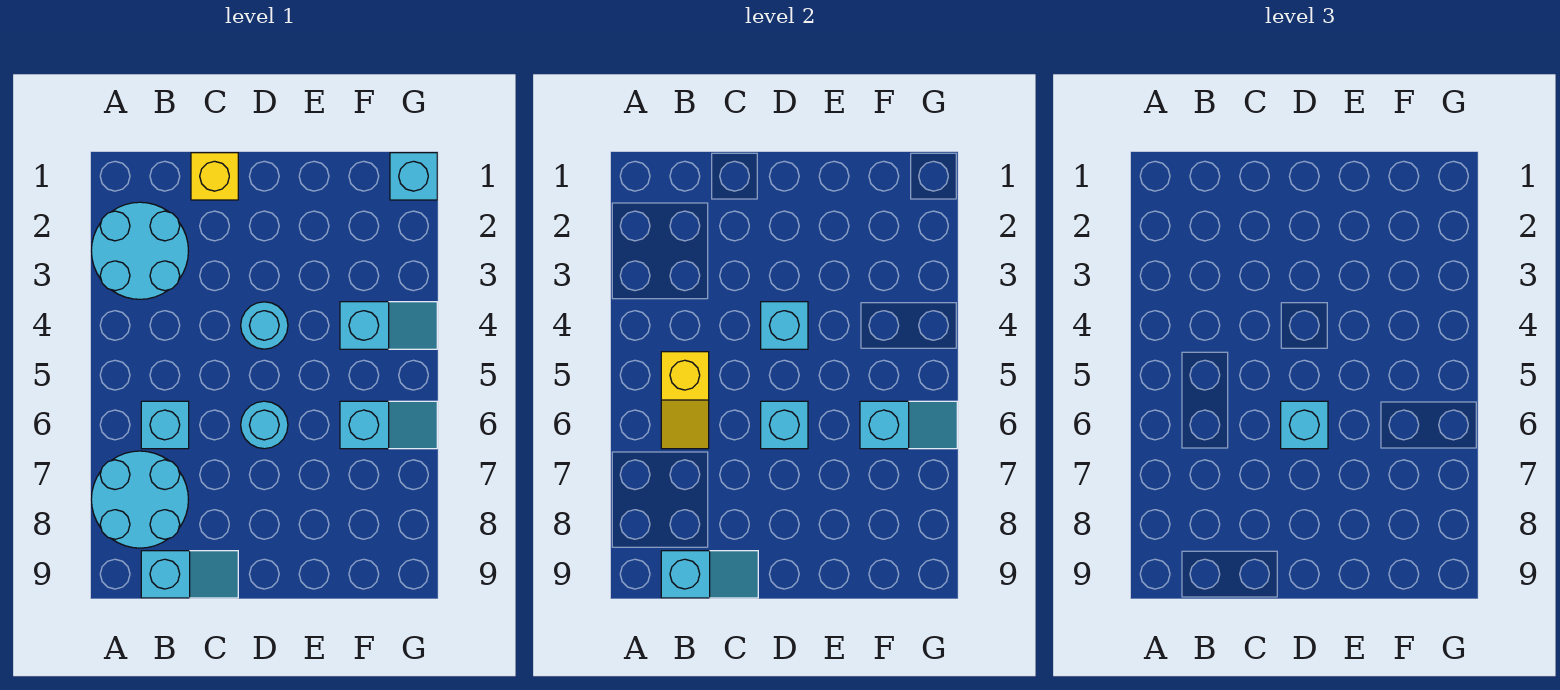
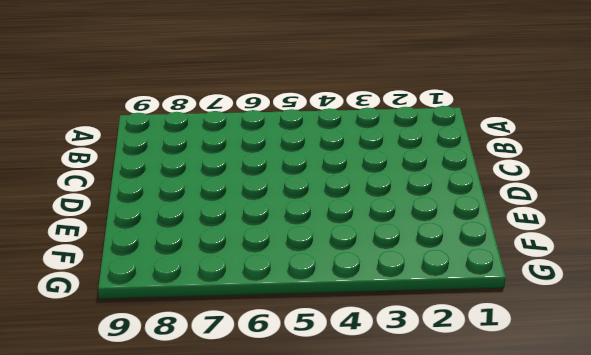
none -> cyan 2x2 round brick [91,202,188,299]
none -> cyan 2x2 round brick [91,451,189,548]
none -> cyan 1x1 brick [141,401,189,449]

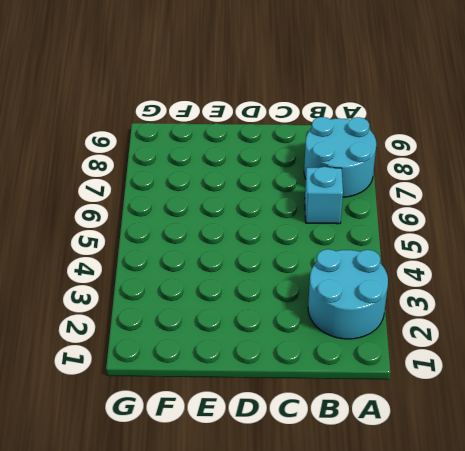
none -> cyan 1x2 slope [141,551,238,598]
none -> yellow 1x1 brick [191,153,238,200]
none -> cyan 1x1 round brick [241,302,288,349]

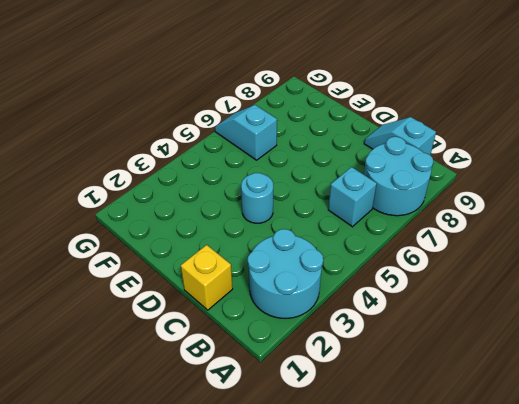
none -> cyan 1x1 round brick [241,401,288,449]
none -> cyan 1x2 slope [340,302,437,349]
none -> cyan 1x1 brick [390,153,437,200]

